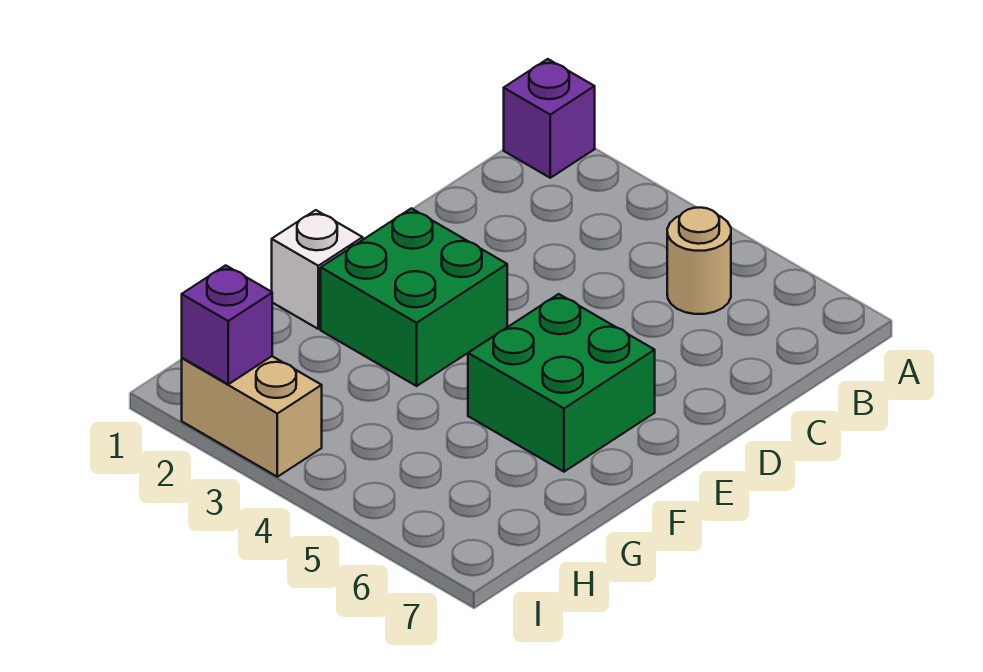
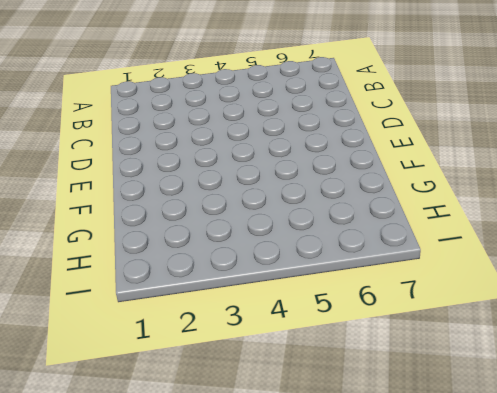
none -> purple 1x1 brick [504,59,595,178]
none -> tan 1x1 round brick [667,207,731,314]

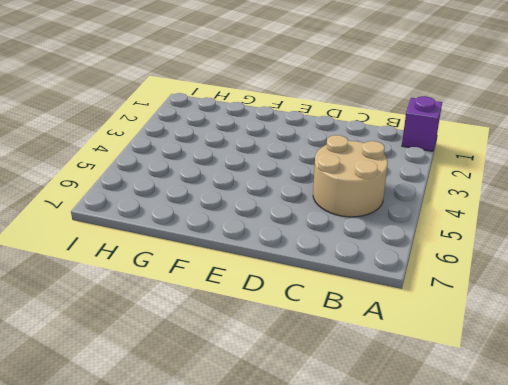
tan 2x2 round brick [313,135,388,217] -> tan 1x1 round brick [667,207,731,314]
none -> green 2x2 brick [321,208,507,386]
none -> green 2x2 brick [468,294,655,472]

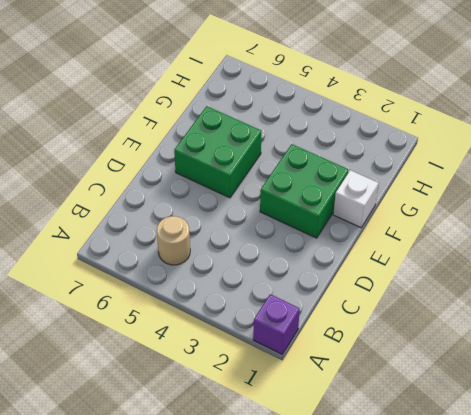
none -> tan 1x2 brick [182,356,322,477]
none -> purple 1x1 brick [182,265,272,384]

